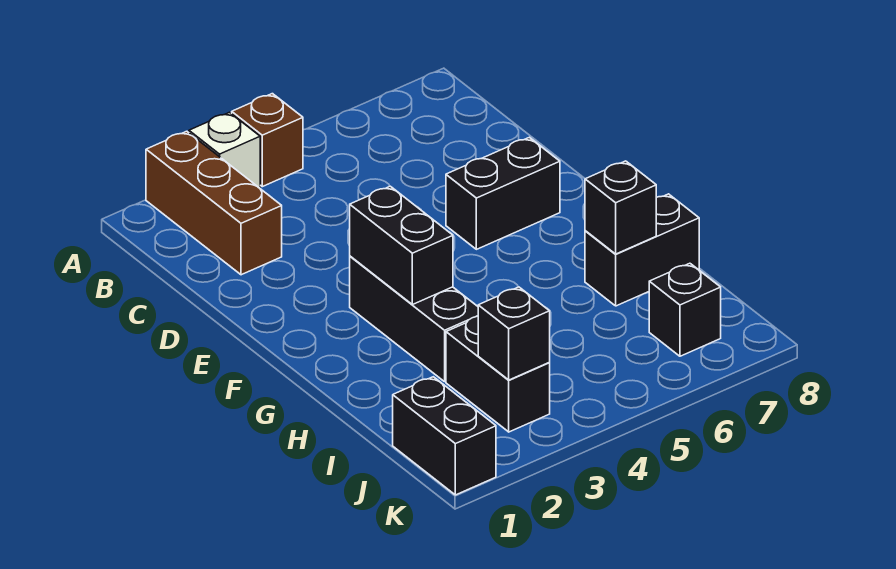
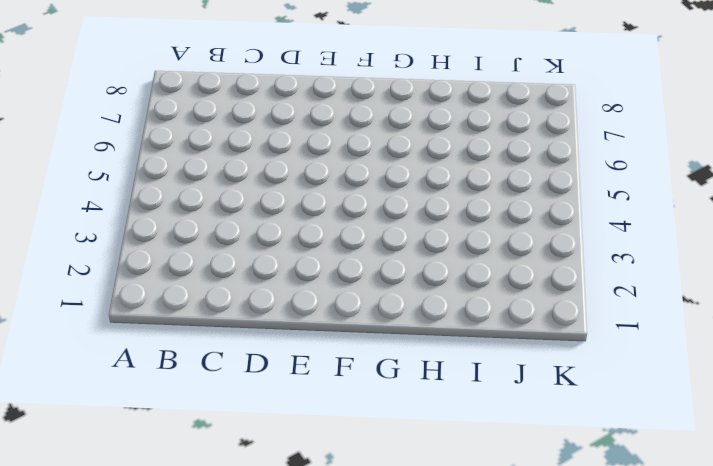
none -> brown 1x3 brick [146,131,282,275]
none -> white 1x1 brick [189,112,260,188]
none -> brown 1x1 brick [232,94,303,187]

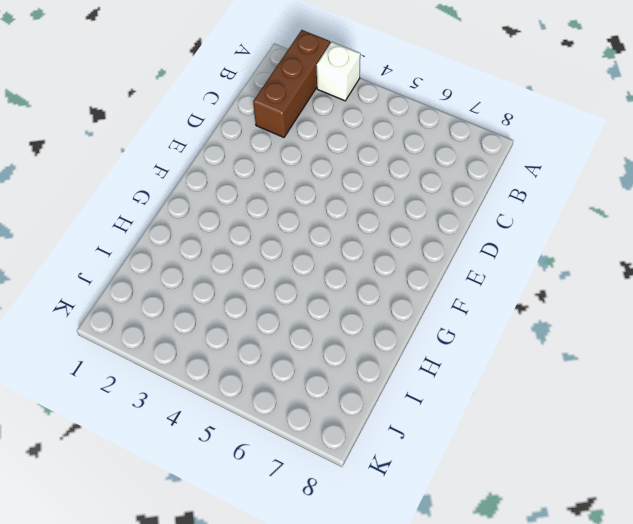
none -> brown 1x1 brick [232,94,303,187]
none -> black 1x2 brick [446,137,560,249]
none -> black 1x3 brick [350,256,478,382]

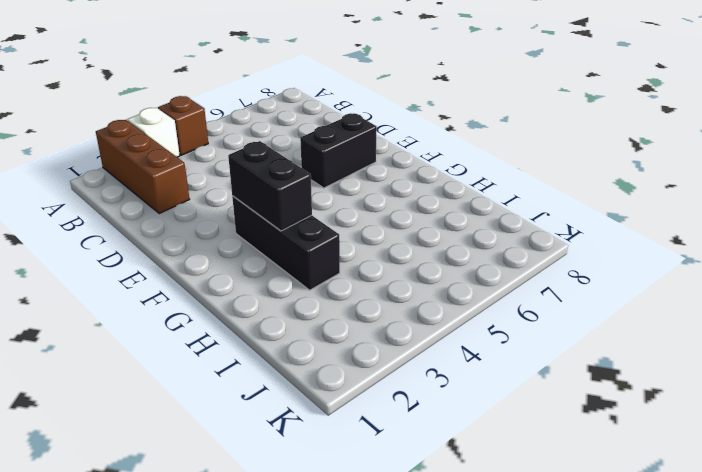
none -> black 1x2 brick [585,194,699,306]
none -> black 1x2 brick [446,316,550,432]
none -> black 1x2 brick [393,377,496,495]

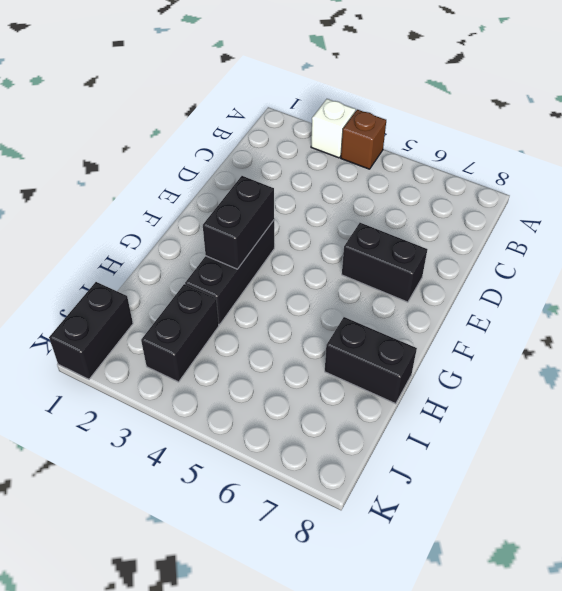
none -> brown 1x3 brick [146,131,282,275]
none -> black 1x1 brick [649,263,721,356]
none -> black 1x1 brick [585,161,656,254]

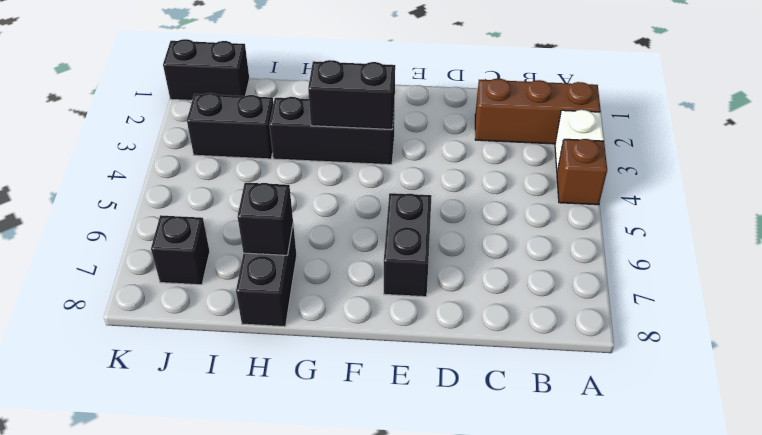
none -> black 1x1 brick [478,287,550,380]

